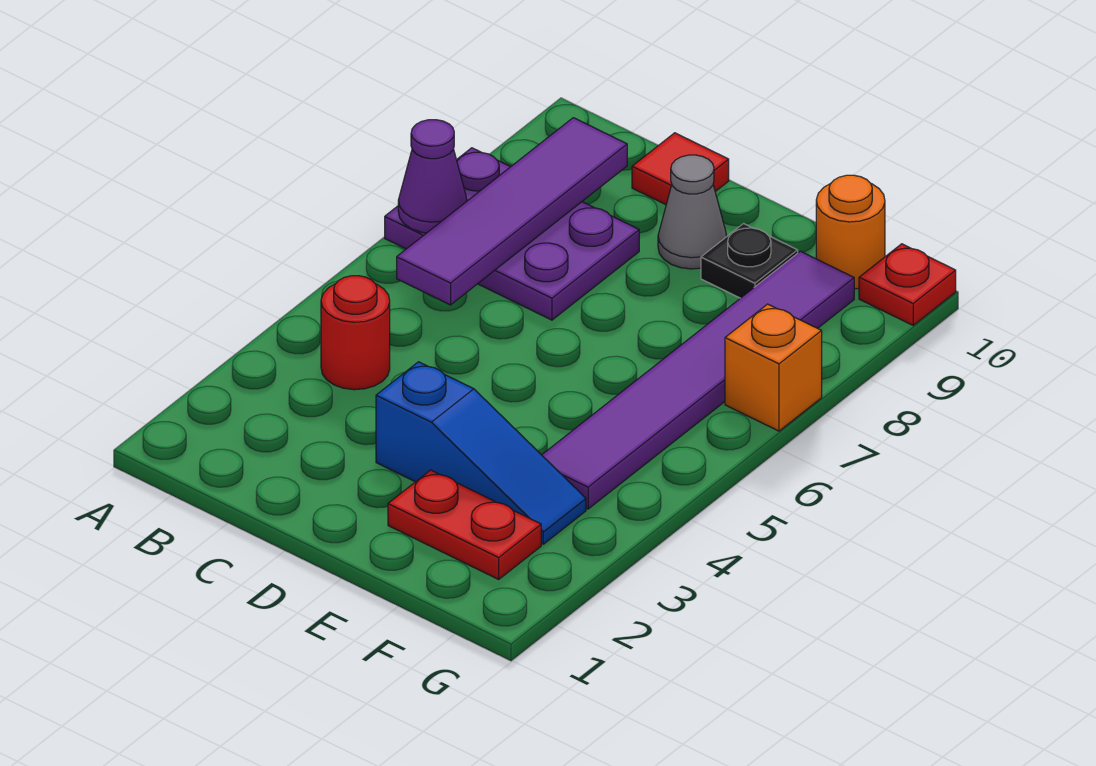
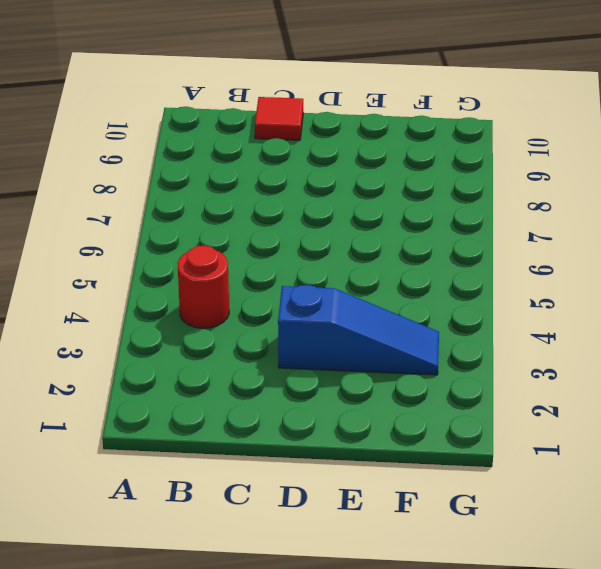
none -> purple 2x3 plate [385,148,639,320]
none -> grey 1x1 cone [658,155,727,269]
none -> red 1x2 plate [388,470,541,579]

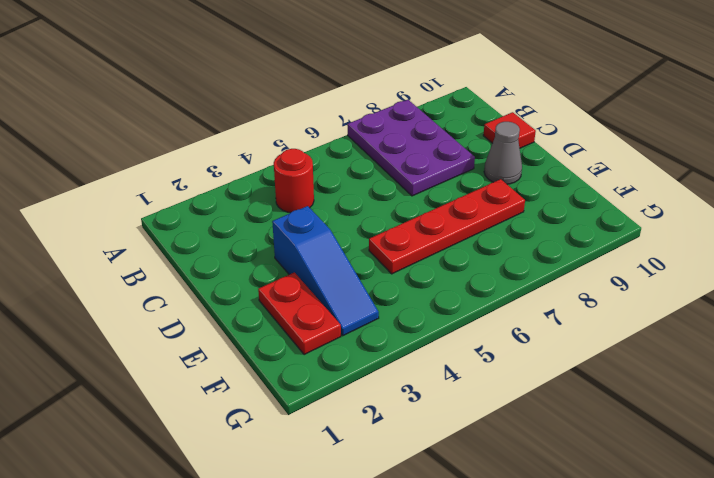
red 1x4 plate [369,179,525,274] -> none
none -> black 1x1 plate [701,224,798,298]
none -> purple 1x6 tile [542,251,854,509]
none -> orange 1x1 round brick [816,175,885,289]

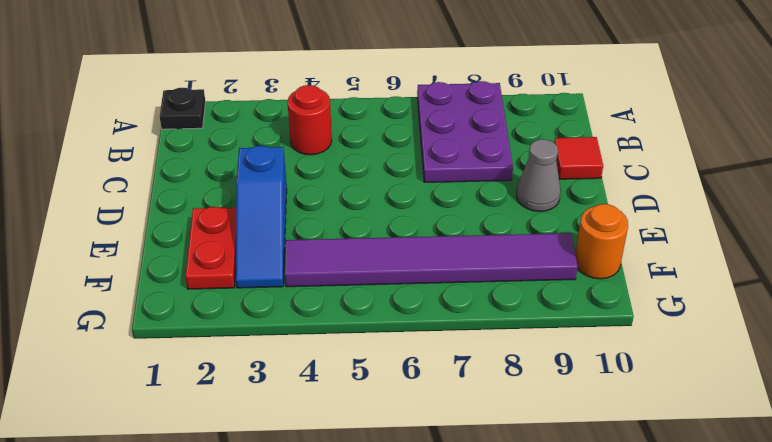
black 1x1 plate [160,88,206,129] -> black 1x1 plate moved to [701,224,798,298]
none -> orange 1x1 brick [725,304,822,431]
none -> red 1x1 plate [859,244,956,325]
none -> purple 1x1 cone [398,120,467,233]

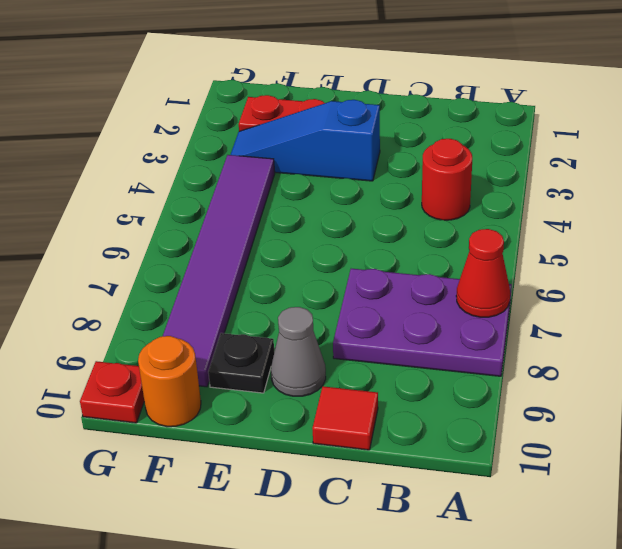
red 1x1 cone [456,229,510,317] -> purple 1x1 cone [398,120,467,233]
none -> orange 1x1 brick [725,304,822,431]
none -> purple 1x4 tile [397,118,627,305]

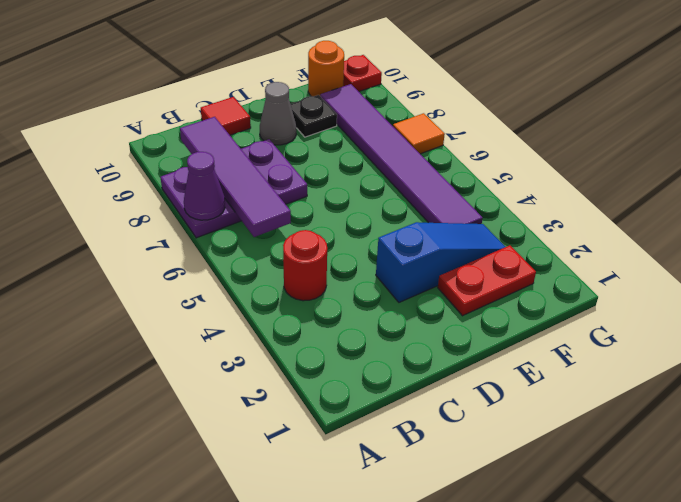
orange 1x1 tile [393,113,445,154] -> orange 1x1 brick [725,304,822,431]

